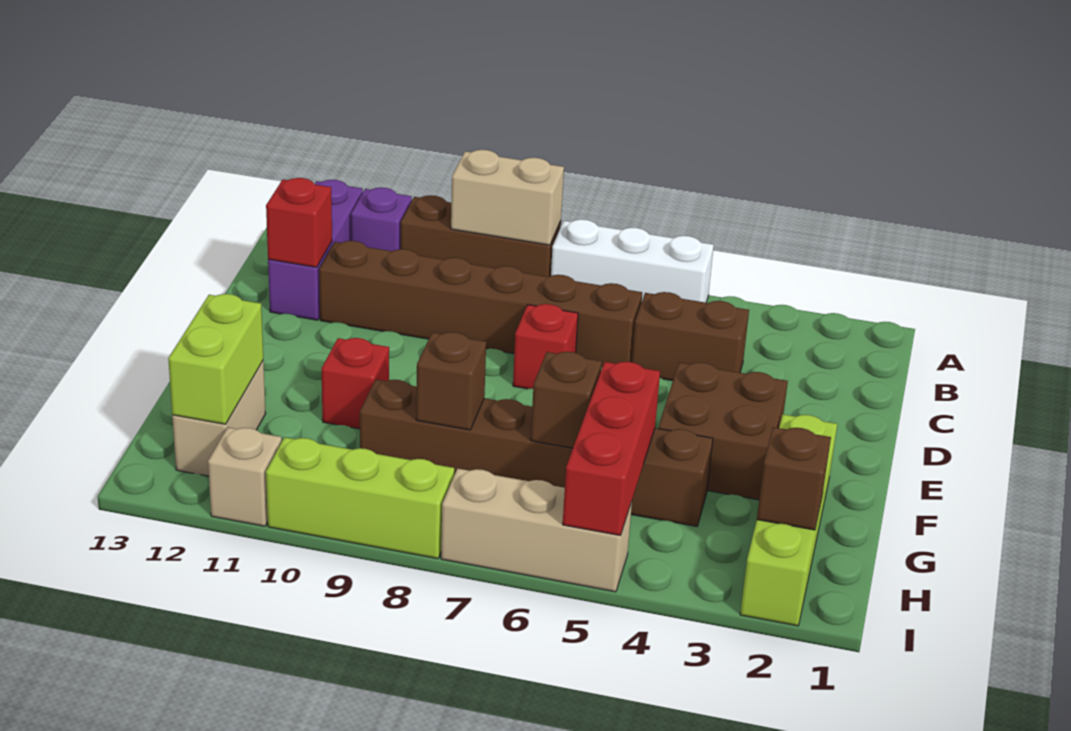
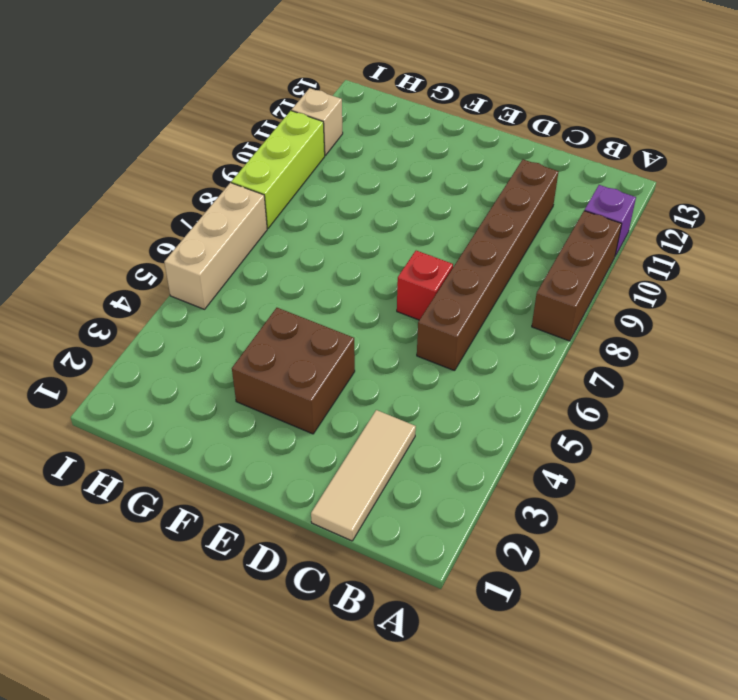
tan 1x3 tile [311,410,416,541] -> none
none -> white 1x3 brick [551,219,714,303]
none -> purple 1x3 brick [268,180,363,320]
none -> brown 1x2 brick [632,292,749,381]

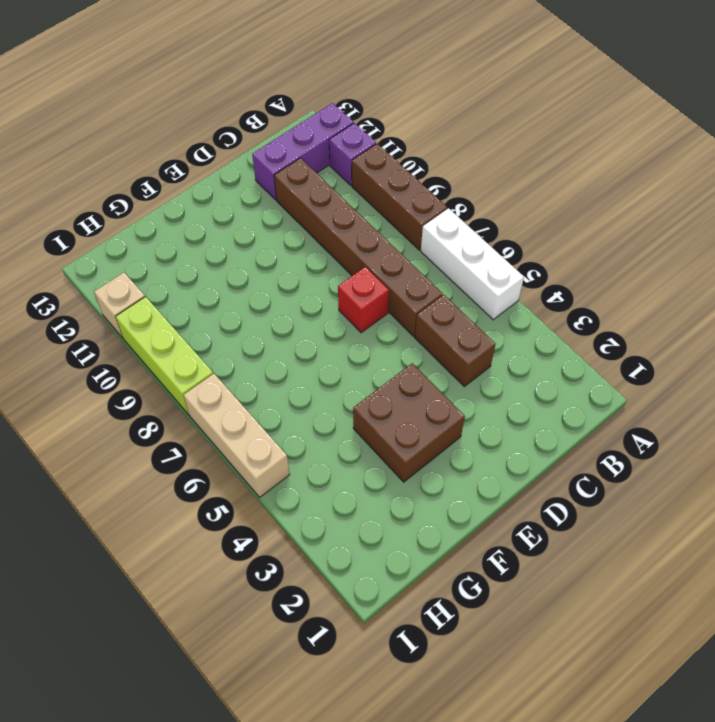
none -> lime 1x4 brick [740,414,837,626]
none -> red 1x1 brick [321,338,389,429]
none -> brown 1x6 brick [360,380,713,526]

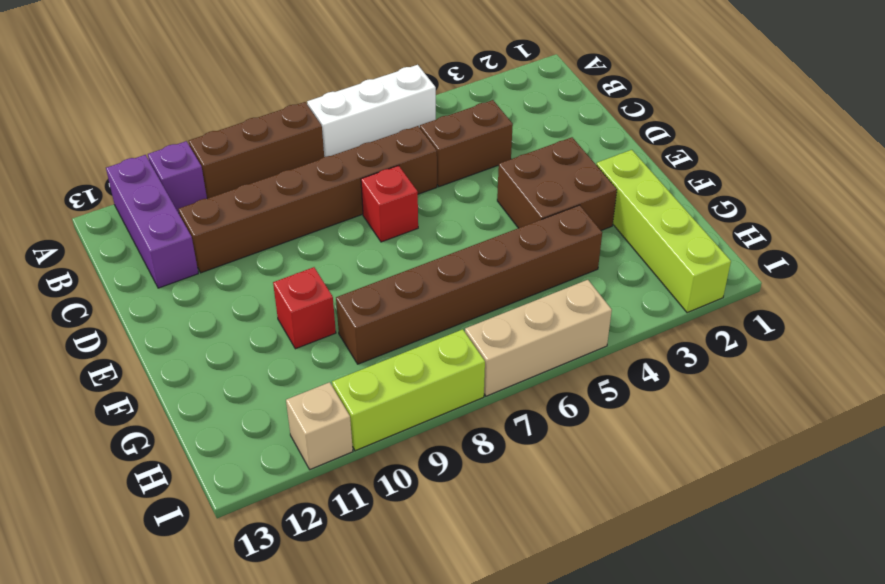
none -> tan 1x2 brick [172,361,266,476]
none -> tan 1x2 brick [451,150,564,245]
none -> red 1x1 brick [266,178,332,267]

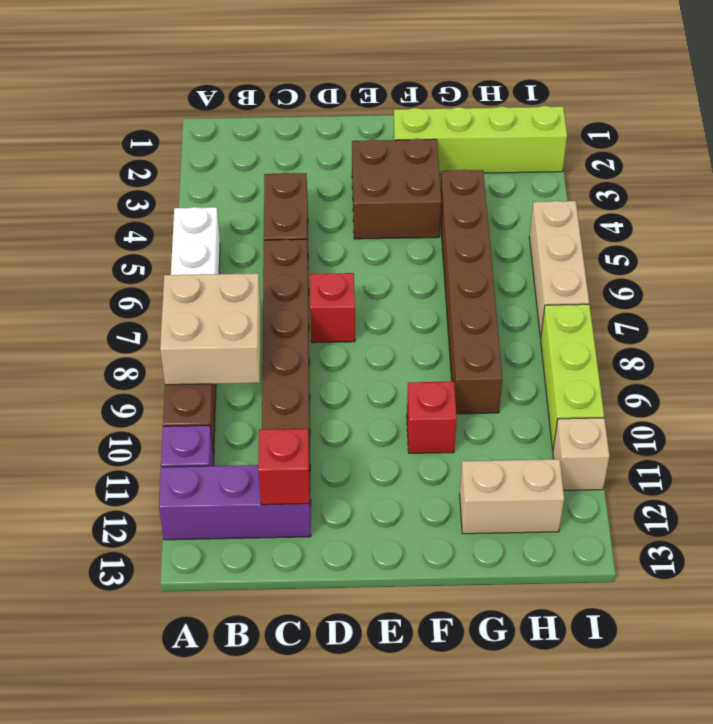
tan 2x2 brick [160,273,261,385] -> tan 1x2 brick [451,150,564,245]
none -> red 1x3 brick [563,362,660,536]
none -> brown 1x1 brick [531,352,602,448]
none -> brown 1x1 brick [416,332,486,430]

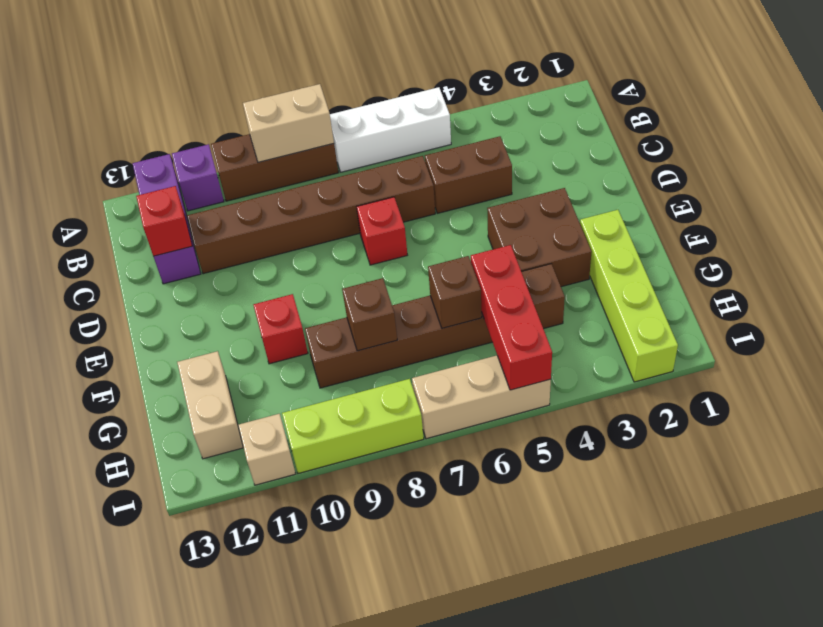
none -> lime 1x2 brick [168,294,263,424]
none -> brown 1x1 brick [757,427,831,530]

